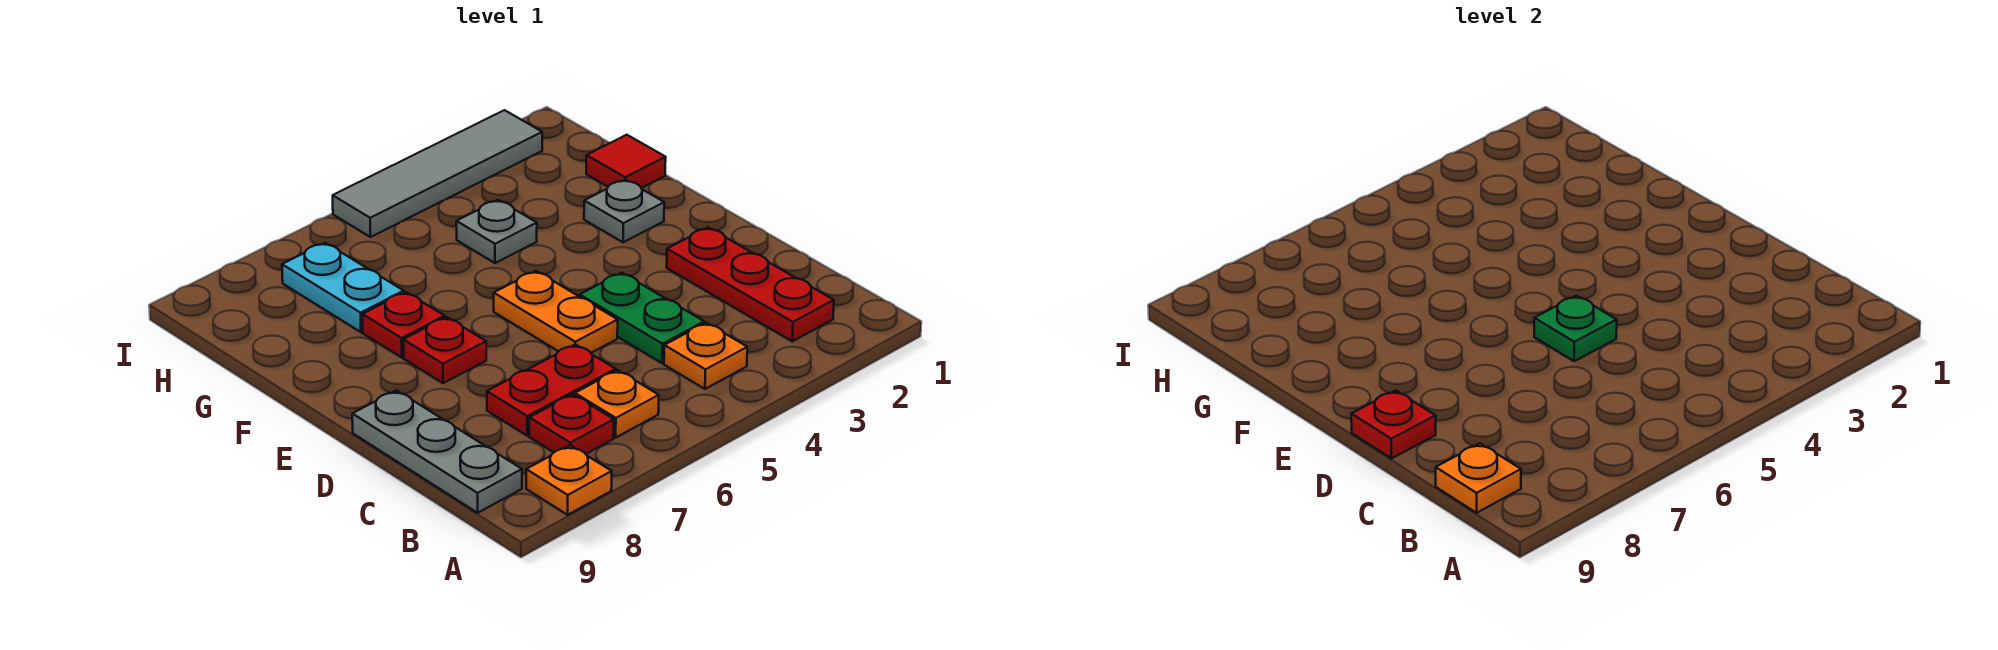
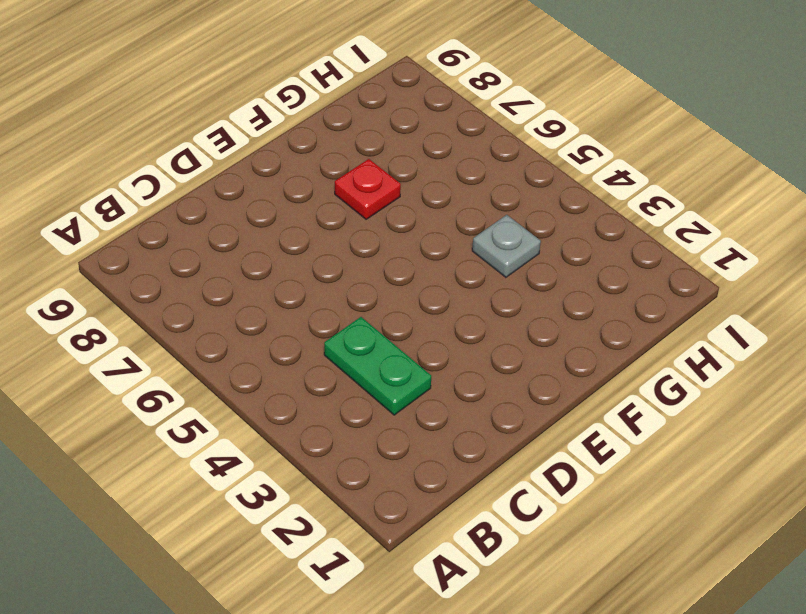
green 1x2 plate [324,317,431,415] -> green 1x2 plate turned to [580,273,704,363]
none -> orange 1x1 plate [526,445,612,515]
none -> red 1x3 plate [667,227,834,341]
none -> orange 1x1 plate [664,323,747,389]

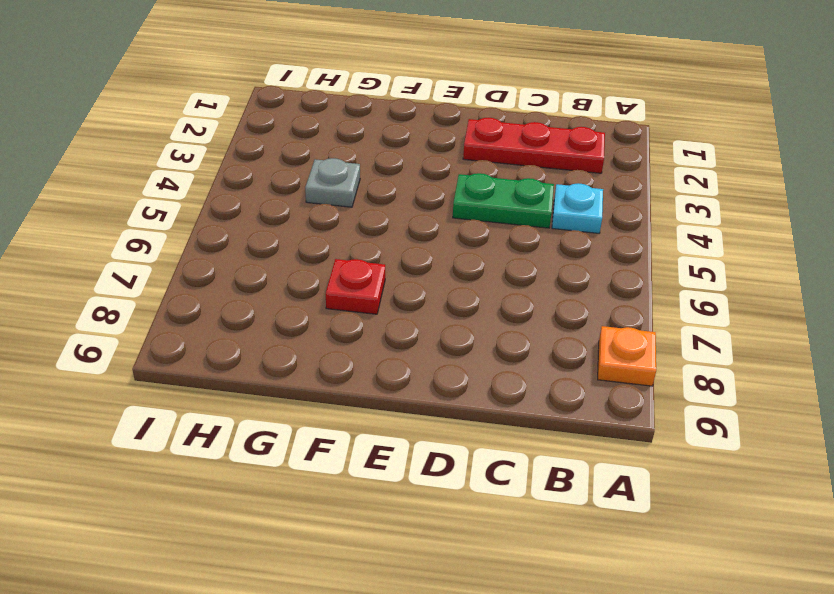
cyan 1x1 plate [552,183,603,233] -> orange 1x1 plate [664,323,747,389]
none -> orange 1x1 plate [575,370,659,438]
none -> red 1x1 plate [529,394,614,454]
none -> grey 1x3 plate [352,390,522,513]

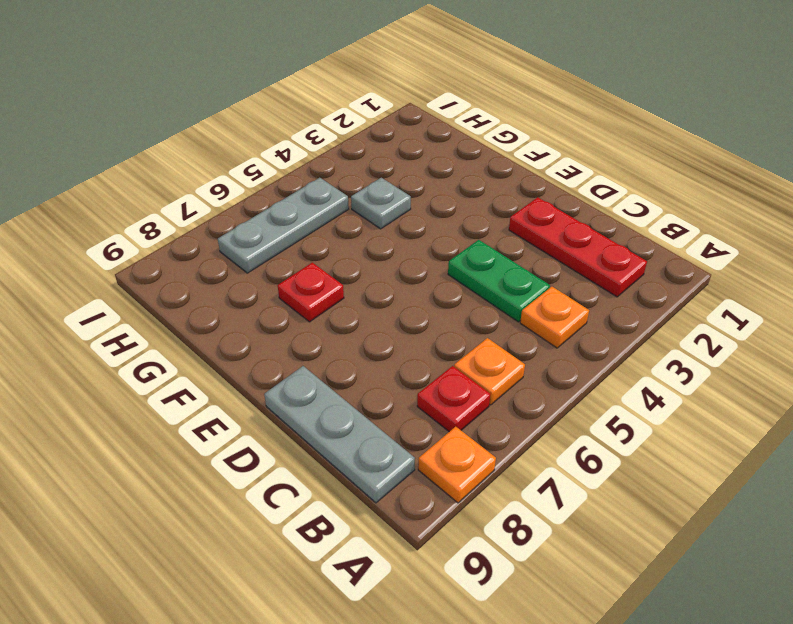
grey 1x3 plate [218,178,349,273] -> cyan 1x2 plate [282,243,404,332]
none -> red 1x2 plate [487,344,616,436]
none -> orange 1x2 plate [494,271,618,353]
none -> red 1x1 plate [403,317,486,383]

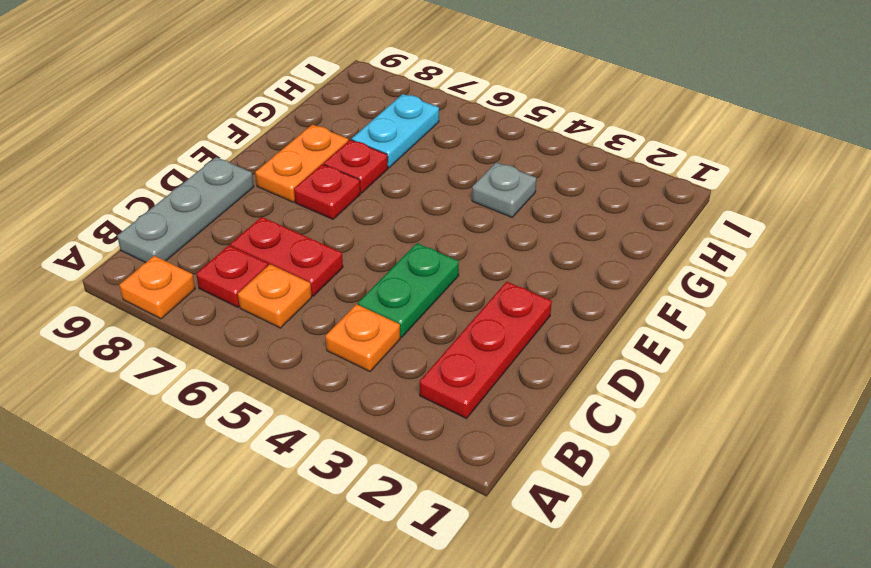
orange 1x2 plate [255,125,349,202] -> orange 1x2 plate moved to [494,271,618,353]
none -> grey 1x1 plate [584,180,664,242]
none -> red 1x1 tile [586,135,666,188]
none -> grey 1x4 tile [333,110,542,237]

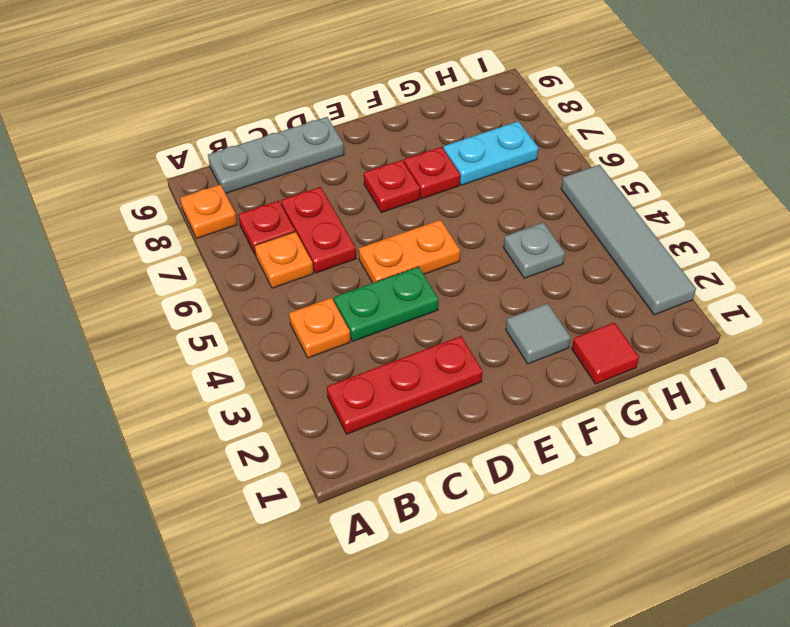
grey 1x1 tile [506,303,571,364] -> grey 1x1 plate [584,180,664,242]
none -> orange 1x1 plate [1436,444,1521,513]
none -> green 1x1 plate [1534,296,1617,361]
none -> red 1x1 plate [1351,390,1436,459]

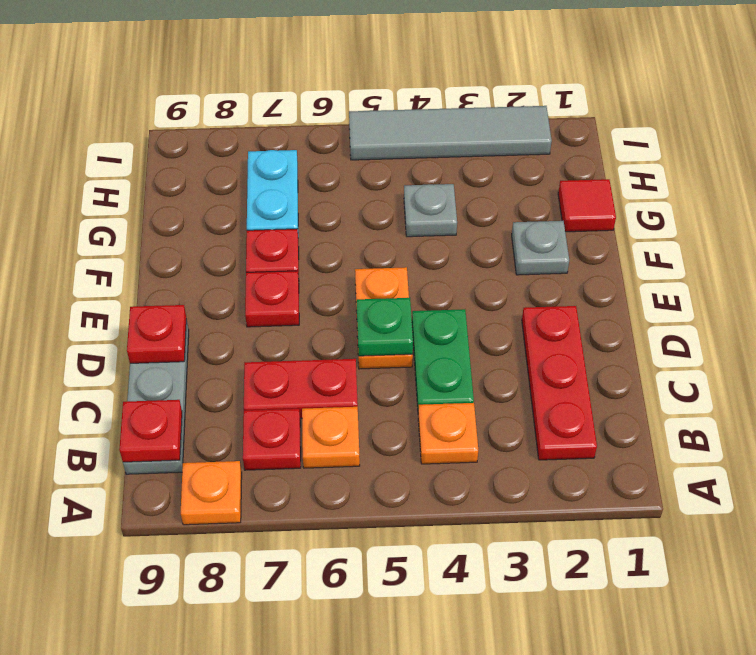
red 1x1 plate [119,400,182,462] -> orange 1x1 plate [1436,444,1521,513]

